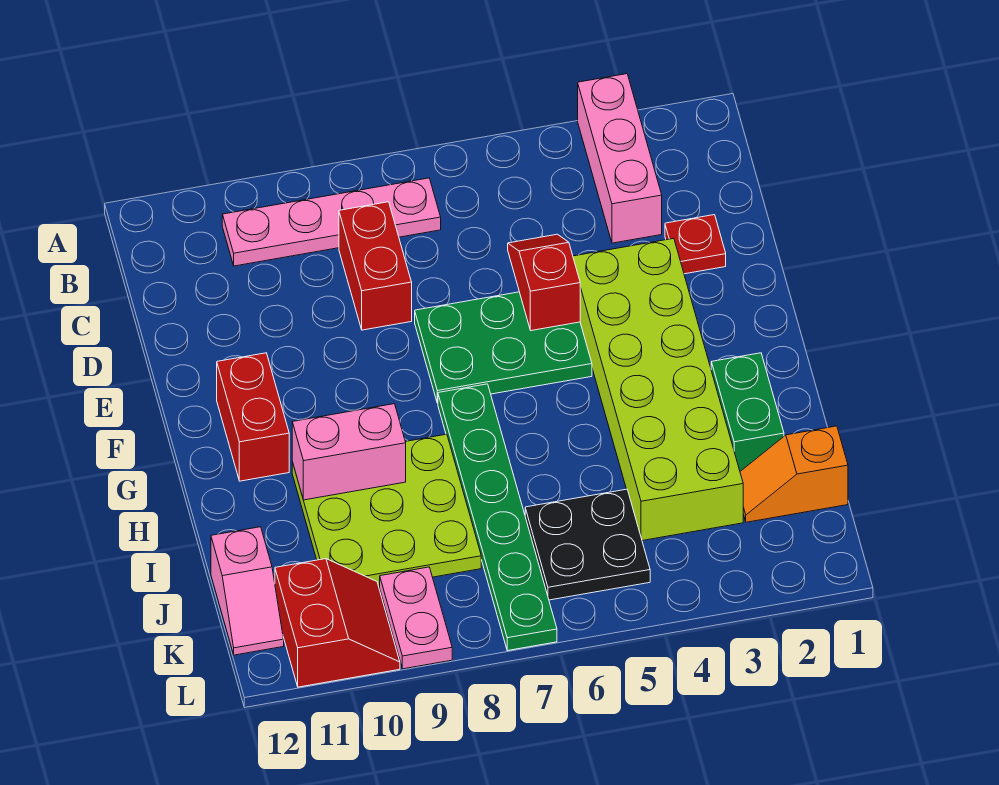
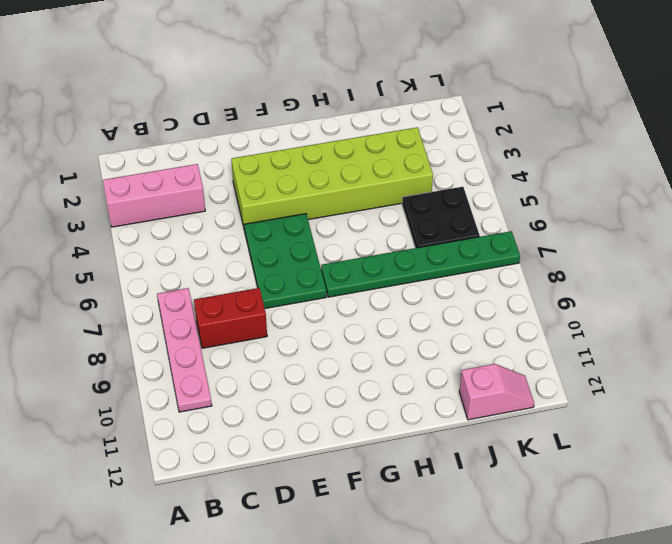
none -> red 1x1 plate [665,215,726,274]
none -> red 1x2 brick [217,353,289,481]
none -> green 1x2 brick [711,353,784,471]

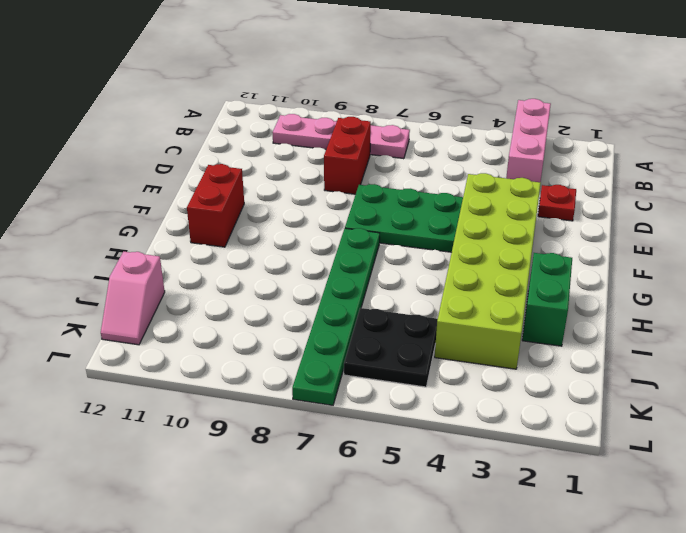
none -> lime 3x3 plate [292,434,481,587]
none -> orange 1x2 slope [740,426,848,522]
none -> pink 1x2 plate [380,567,452,669]

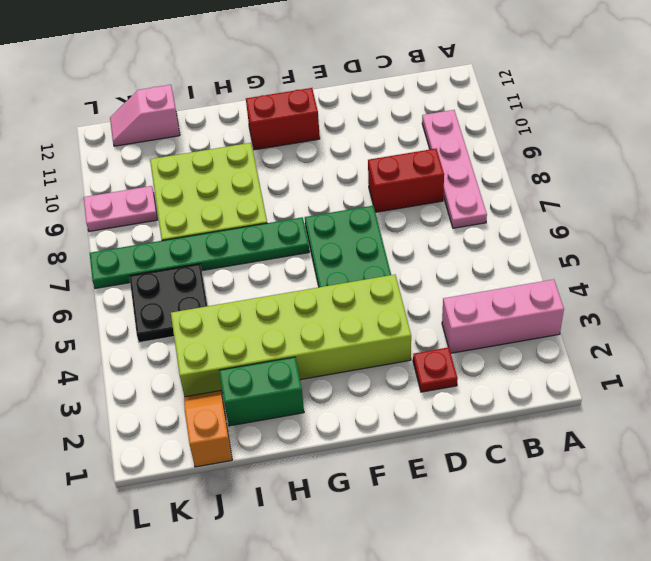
none -> red 2x2 slope [275,559,400,687]
none -> red 1x2 slope [508,234,580,331]
none -> pink 1x2 brick [292,404,406,500]

